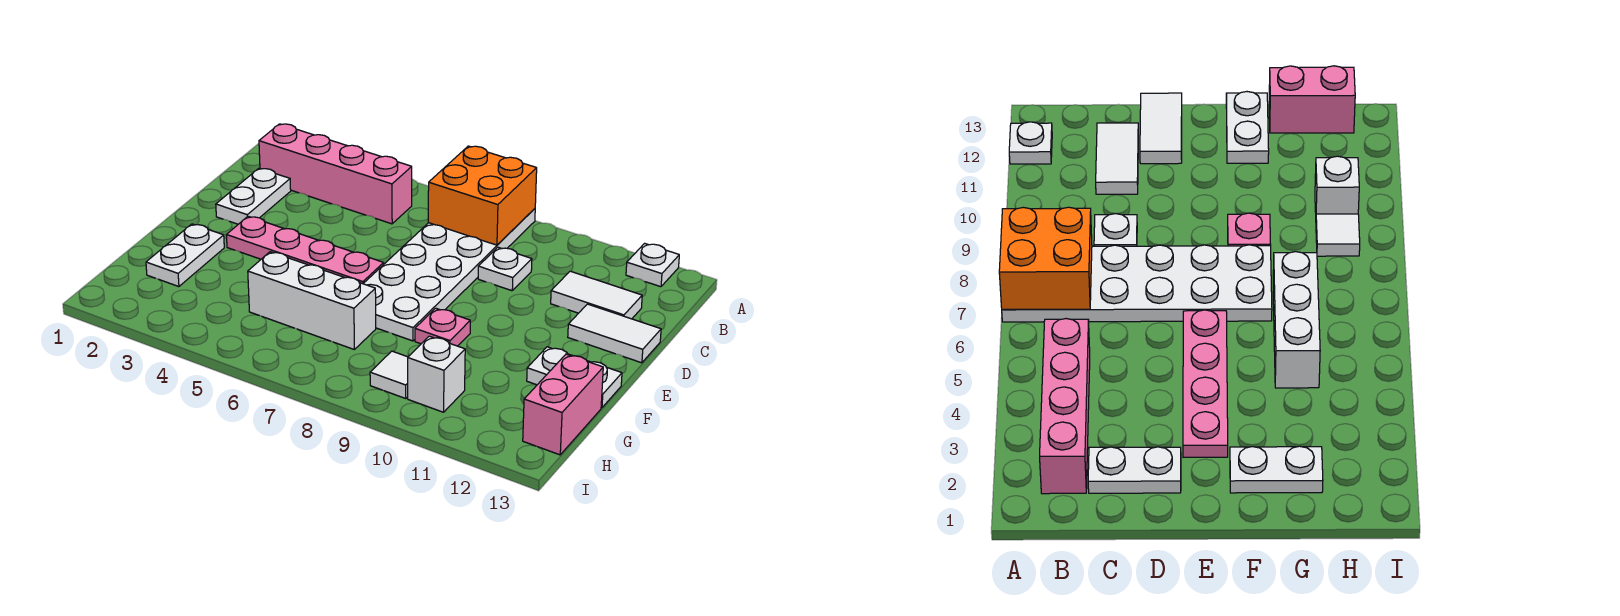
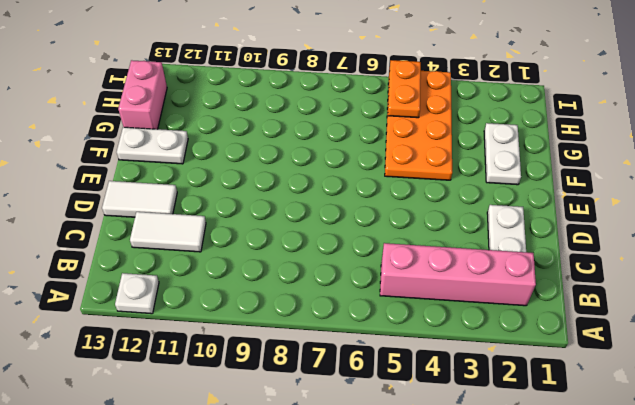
orange 2x4 plate [385,71,452,180] -> white 1x3 brick [248,252,376,350]
orange 1x2 plate [388,60,421,118] -> none
none -> white 2x6 plate [363,209,535,341]
none -> white 1x1 plate [478,247,532,291]
none -> pink 1x4 plate [227,216,384,284]

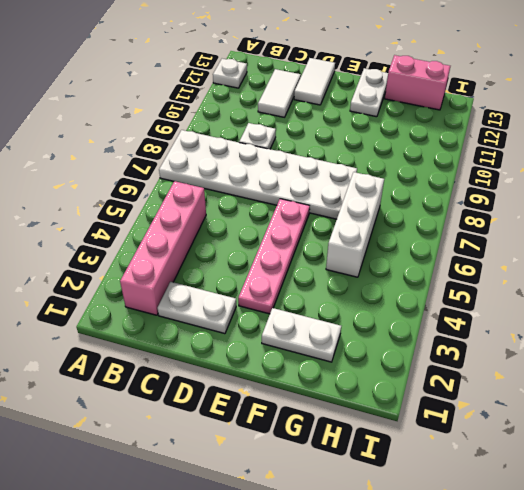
none -> pink 1x1 plate [415,308,470,346]
none -> white 1x1 tile [370,351,408,398]
none -> white 1x1 brick [408,336,465,412]

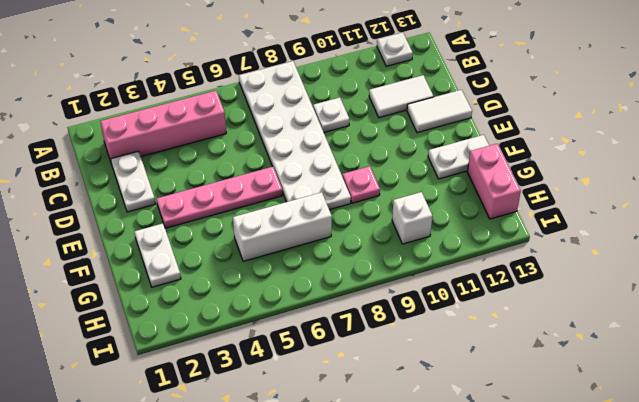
none -> white 1x1 tile [370,351,408,398]
none -> orange 2x2 brick [428,146,537,245]

